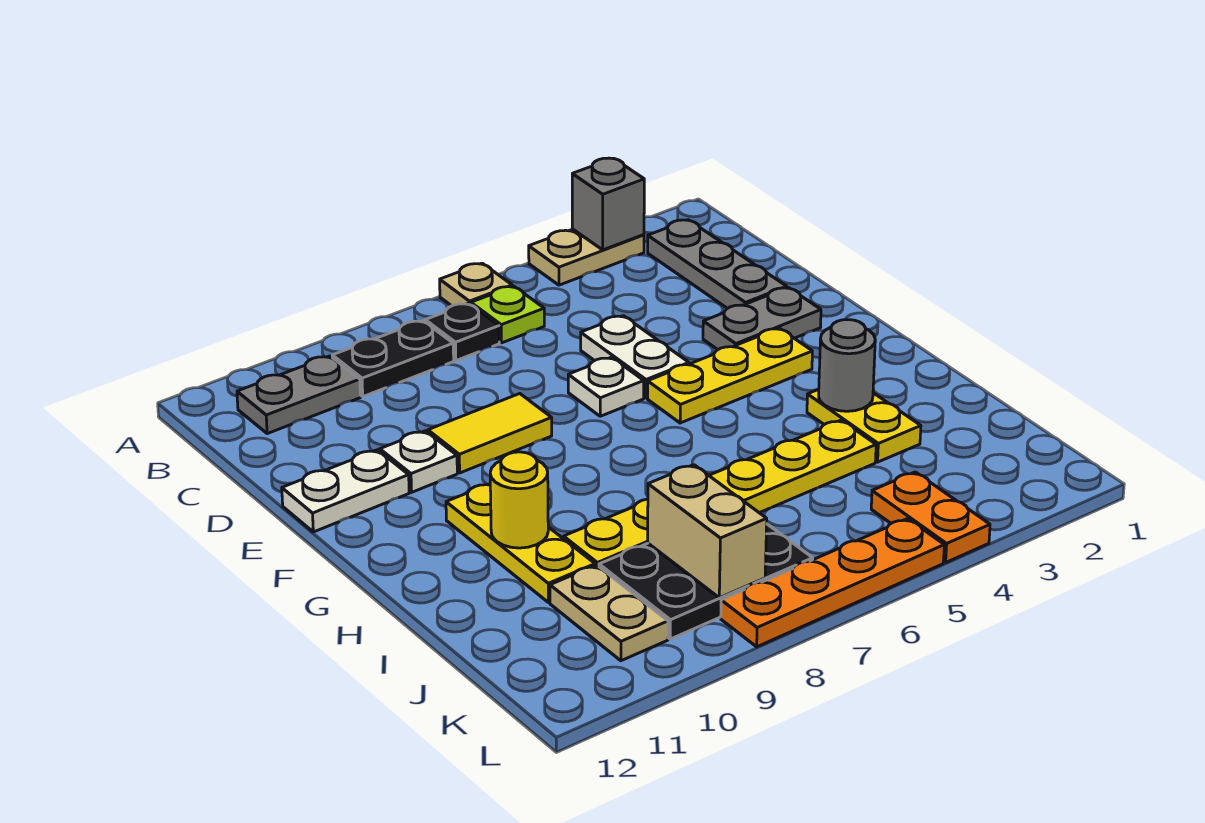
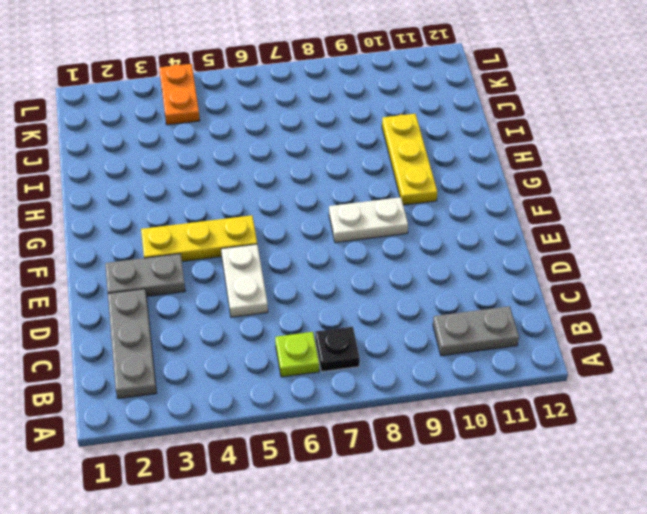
white 1x2 plate [329,197,408,243] -> white 1x2 plate moved to [282,450,409,532]
none -> tan 1x2 plate [529,229,644,285]
none -> tan 1x1 plate [440,263,512,306]
none -> black 1x2 plate [332,321,454,396]

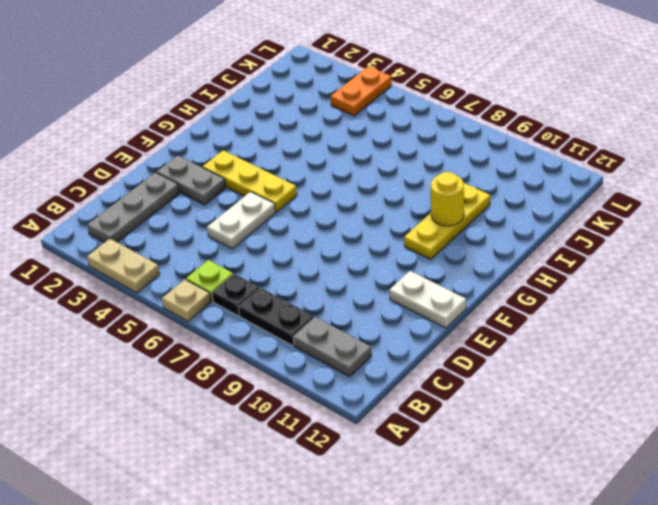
none -> white 1x1 plate [568,357,644,416]
none -> yellow 1x2 tile [428,394,552,473]
none -> white 1x1 plate [380,431,457,492]

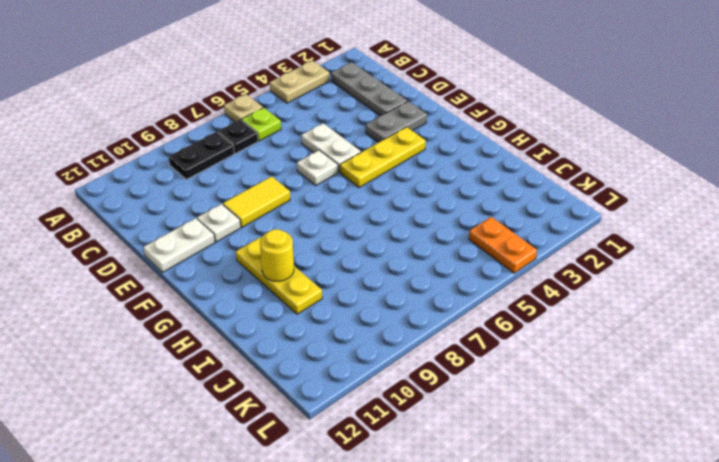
none -> grey 1x2 plate [237,356,360,434]
none -> yellow 1x2 plate [807,389,921,462]
none -> yellow 1x6 plate [564,420,876,566]

